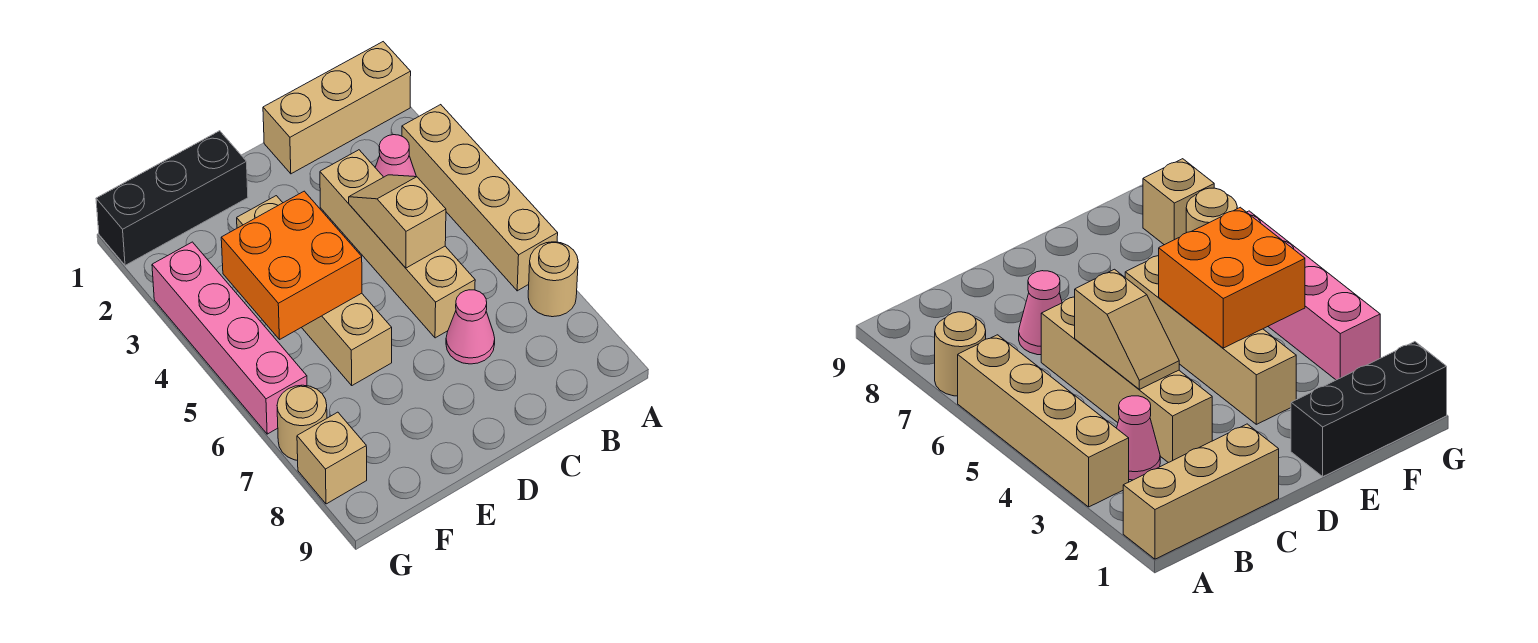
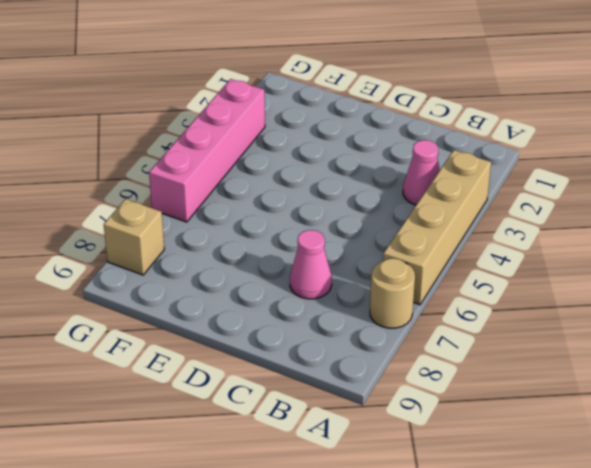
none -> tan 1x3 brick [263,42,411,174]
none -> tan 1x4 brick [320,150,475,338]
none -> black 1x3 brick [96,131,248,265]

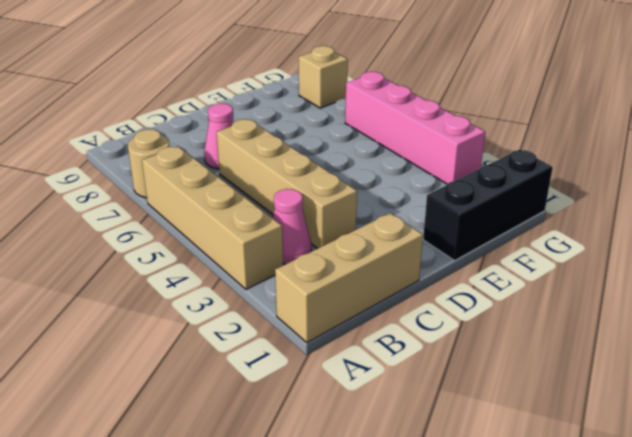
none -> tan 1x4 brick [237,196,392,385]
none -> tan 1x1 round brick [277,385,327,460]
none -> tan 1x2 slope [349,175,446,268]

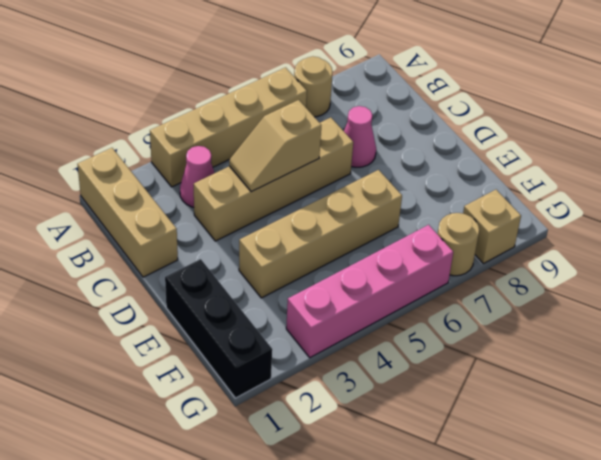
none -> orange 2x2 brick [221,191,362,340]

